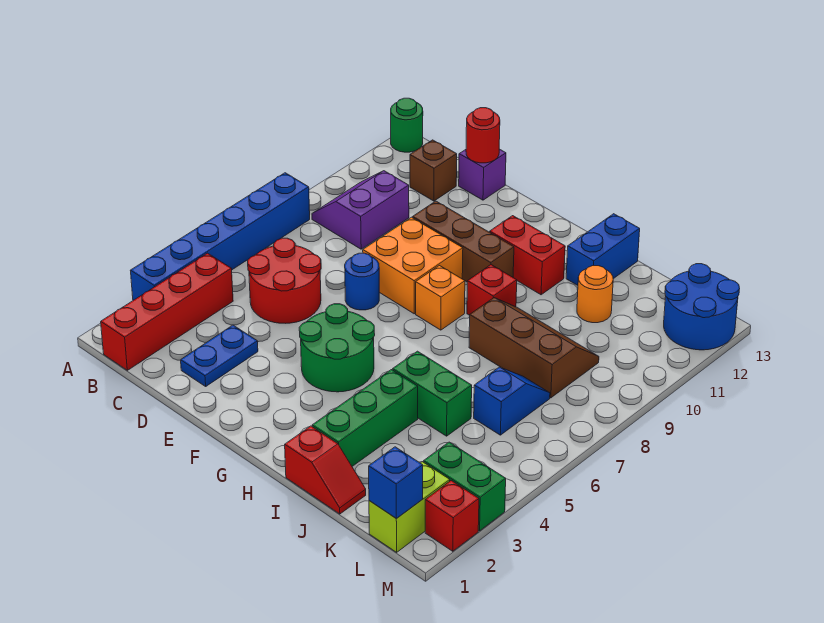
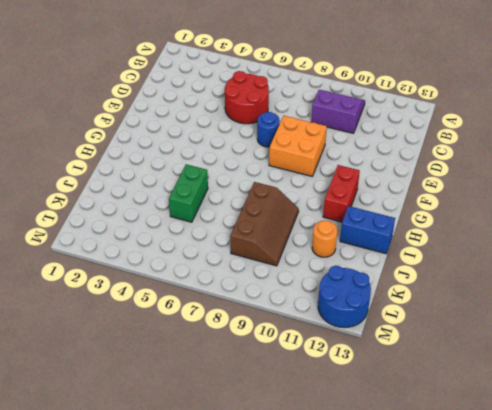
none -> blue 1x6 brick [130,173,310,300]
none -> green 1x1 round brick [391,98,423,152]
none -> red 1x4 brick [101,253,233,370]

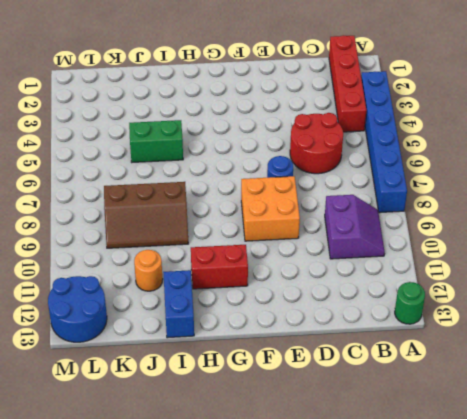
none -> brown 1x1 brick [410,140,457,201]
none -> blue 1x2 plate [181,325,258,386]
none -> purple 1x1 brick [459,149,506,200]

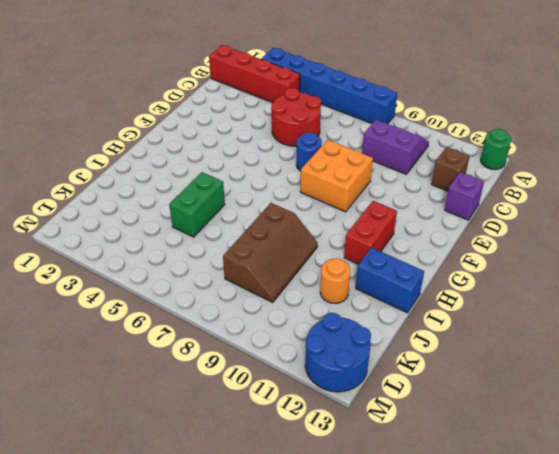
none -> blue 1x2 plate [181,325,258,386]
none -> brown 1x3 brick [413,201,514,282]
none -> green 2x2 round brick [299,304,375,392]

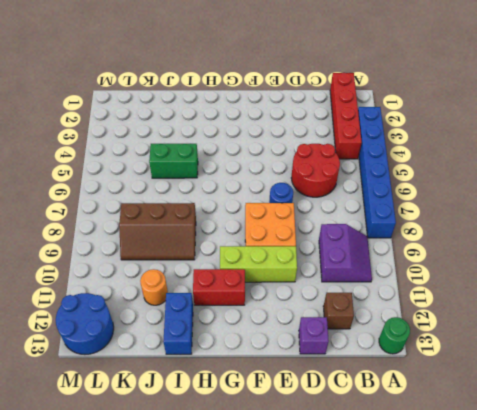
lime 1x3 brick [220,246,297,282] -> brown 1x3 brick [413,201,514,282]
none -> blue 1x2 plate [181,325,258,386]
none -> green 2x2 round brick [299,304,375,392]
none -> orange 1x1 brick [416,266,465,330]

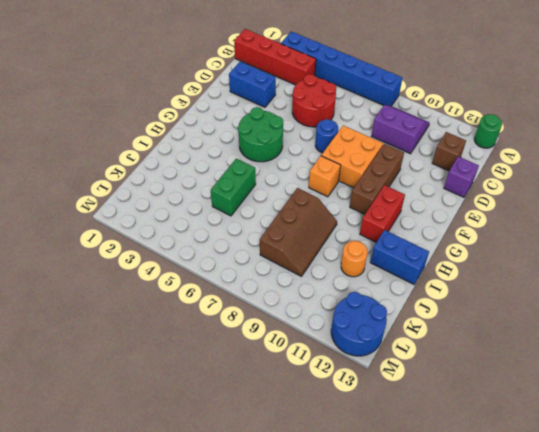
blue 1x2 brick [229,61,276,107] -> blue 1x2 plate [181,325,258,386]
none -> red 1x1 brick [467,265,517,315]
none -> red 1x2 slope [285,426,366,514]
none -> green 1x3 brick [312,370,418,466]

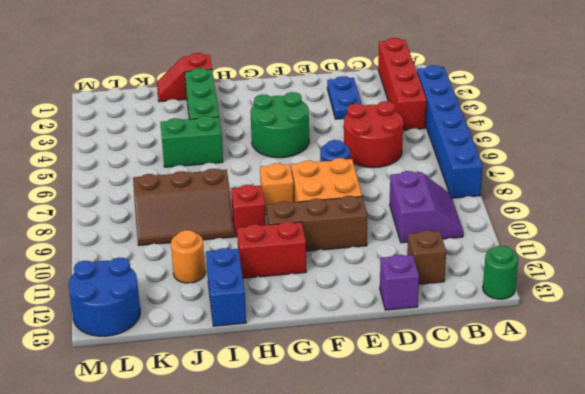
none -> blue 1x2 slope [474,367,550,435]
none -> lime 1x2 brick [369,462,450,552]
none -> green 1x2 brick [424,442,506,531]

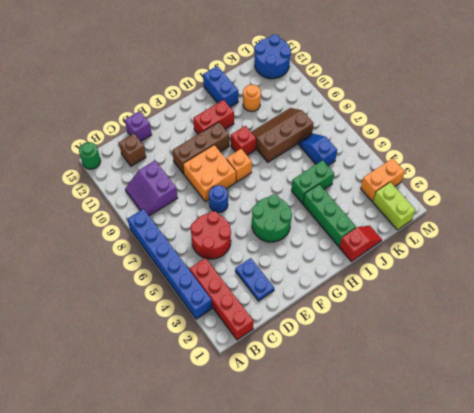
orange 1x2 brick [361,158,405,201] -> green 1x2 brick [424,442,506,531]
none -> red 1x1 brick [425,481,479,551]
none -> red 1x1 round brick [466,108,500,163]
none -> blue 1x1 brick [369,447,423,519]

